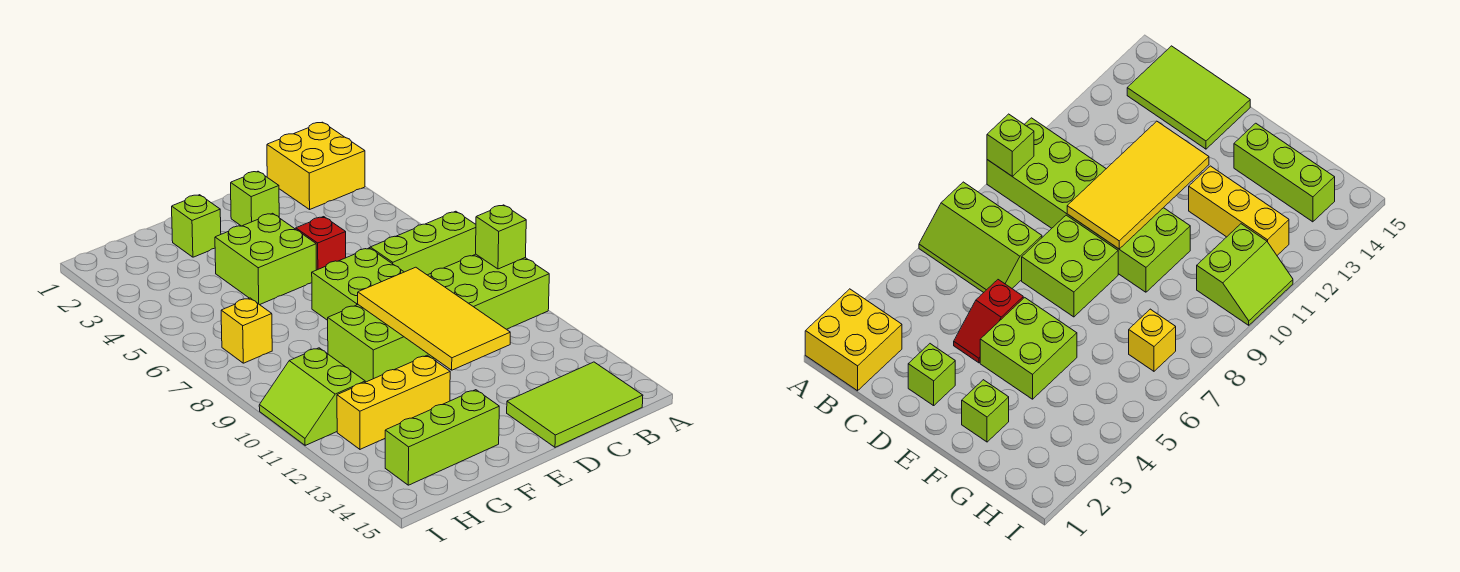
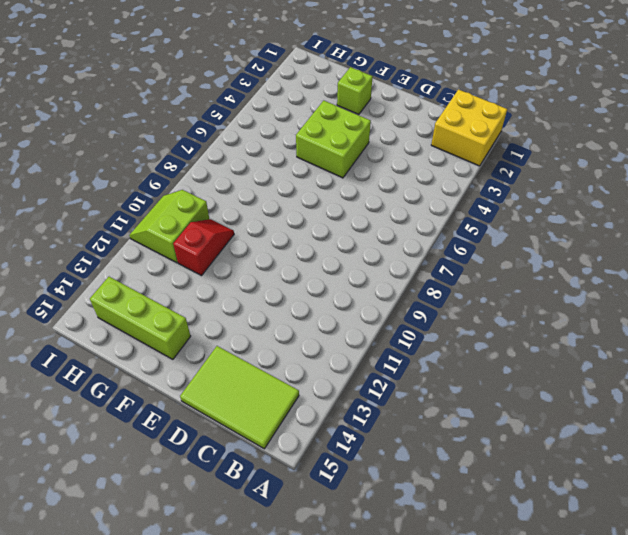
red 1x2 slope [173,219,234,276] -> red 1x2 slope moved to [295,217,346,270]
none -> lime 2x3 slope [370,211,476,275]
none -> lime 2x6 brick [328,254,549,382]
none -> lime 1x1 brick [231,171,279,226]

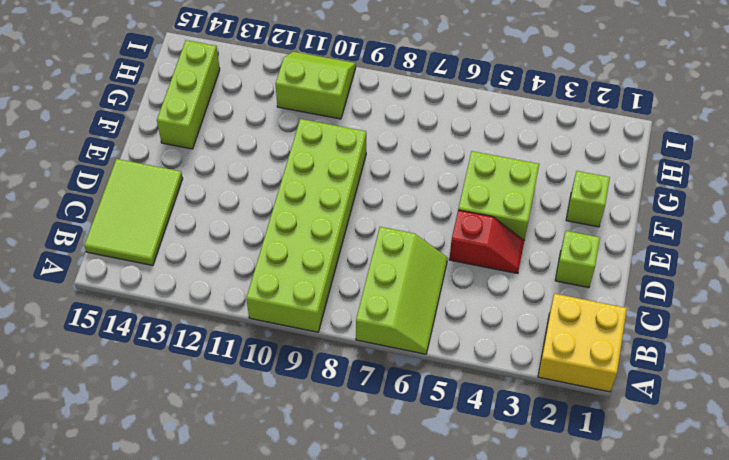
none -> lime 2x2 brick [312,248,404,320]
none -> yellow 1x3 brick [337,355,450,449]
none -> yellow 1x1 brick [221,298,272,363]

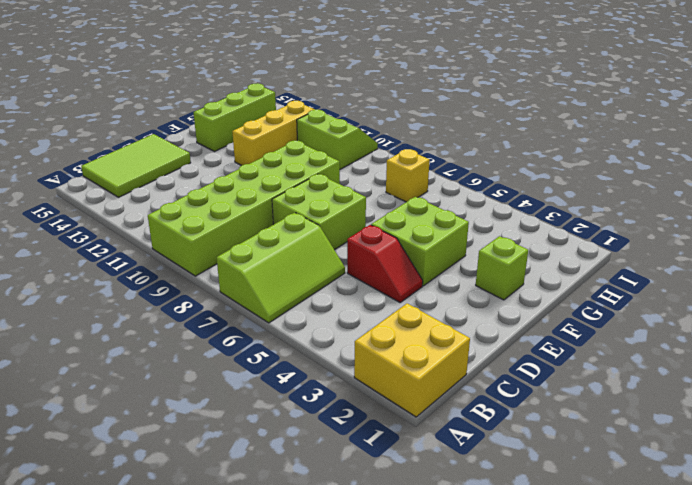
none -> lime 1x1 brick [231,171,279,226]
none -> lime 1x1 brick [476,205,526,269]
none -> yellow 2x4 tile [358,267,510,370]

